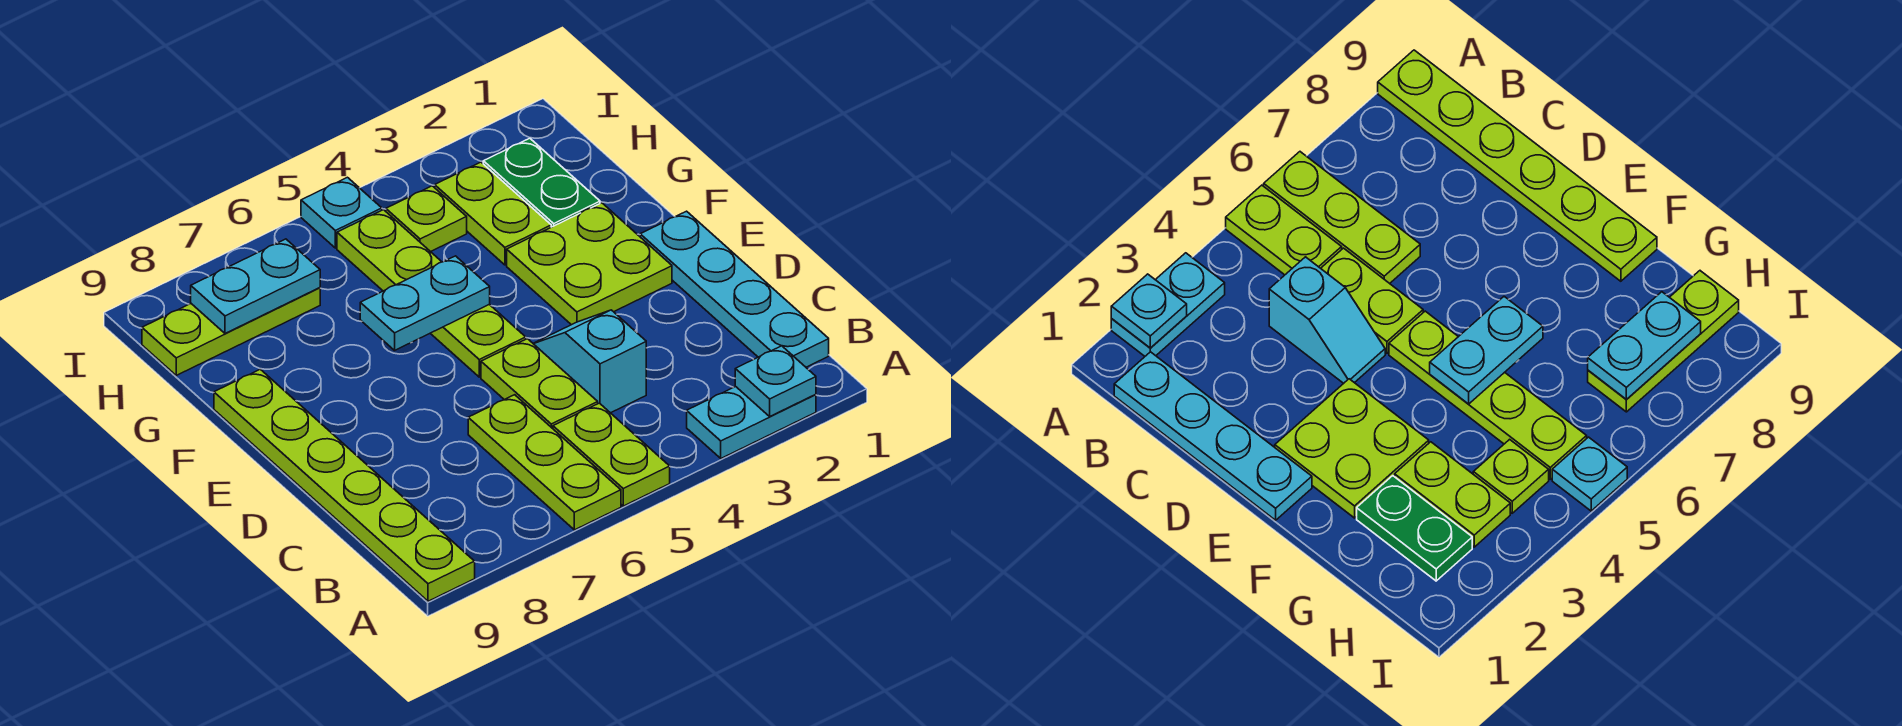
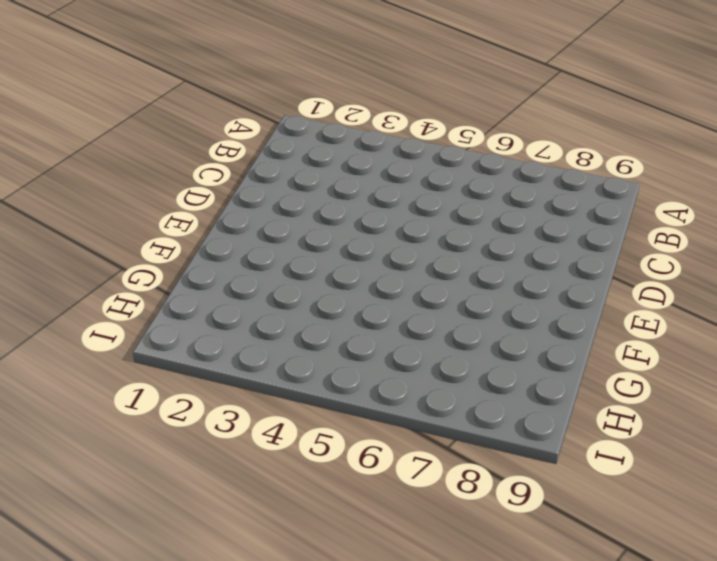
none -> cyan 1x2 plate [687,387,816,458]
none -> lime 1x2 plate [553,403,670,506]
none -> lime 1x3 plate [468,395,621,530]

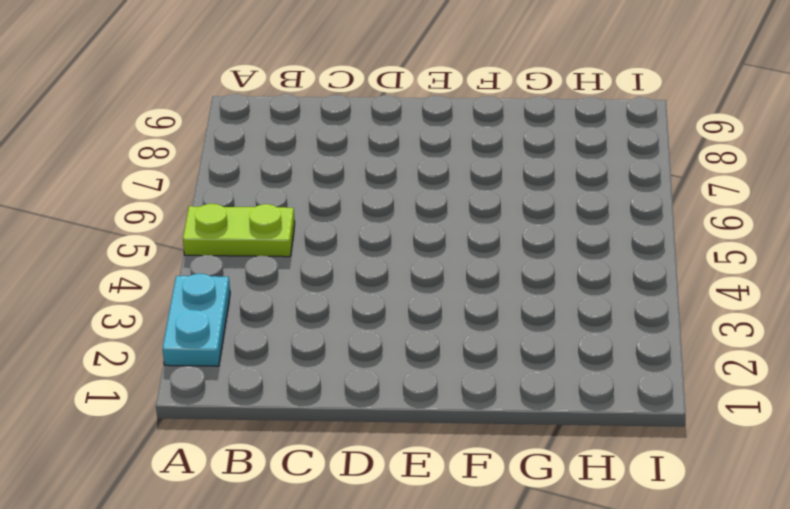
none -> lime 1x3 plate [468,395,621,530]
none -> lime 1x6 plate [214,369,475,601]
none -> cyan 1x4 plate [640,211,829,367]

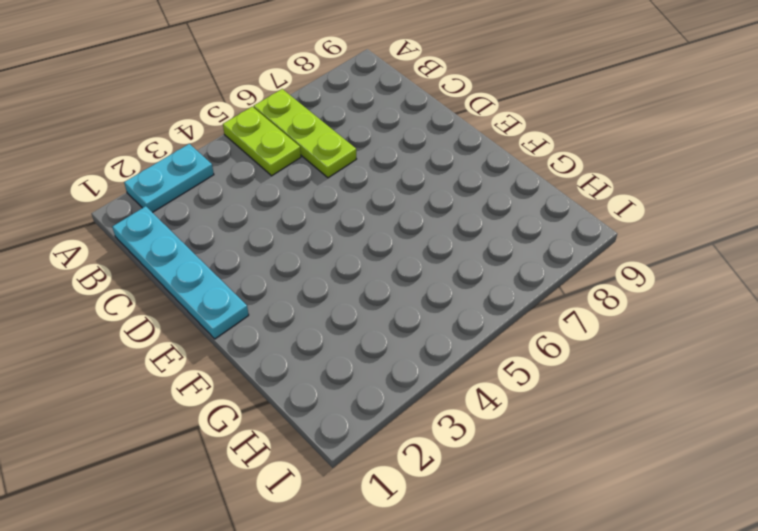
none -> lime 1x6 plate [214,369,475,601]
none -> cyan 1x2 slope [533,310,646,413]
none -> lime 1x2 plate [481,339,598,429]

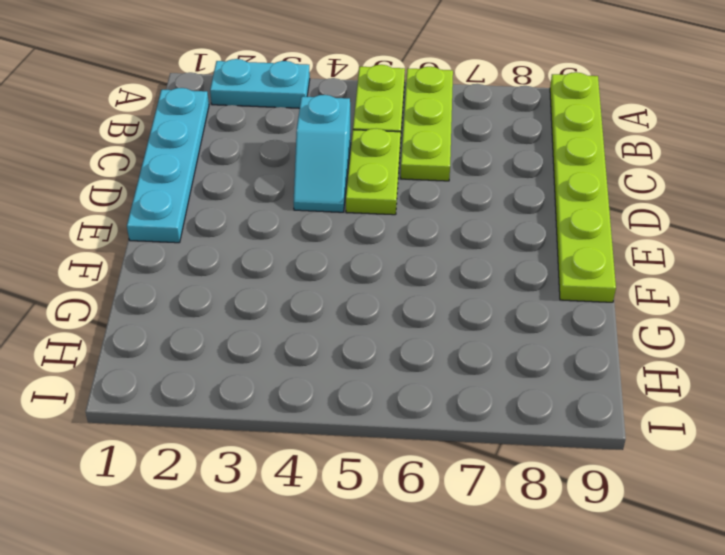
none -> lime 2x2 plate [507,203,672,325]
none -> lime 1x4 plate [337,210,526,377]
none -> green 1x2 plate [483,138,600,227]

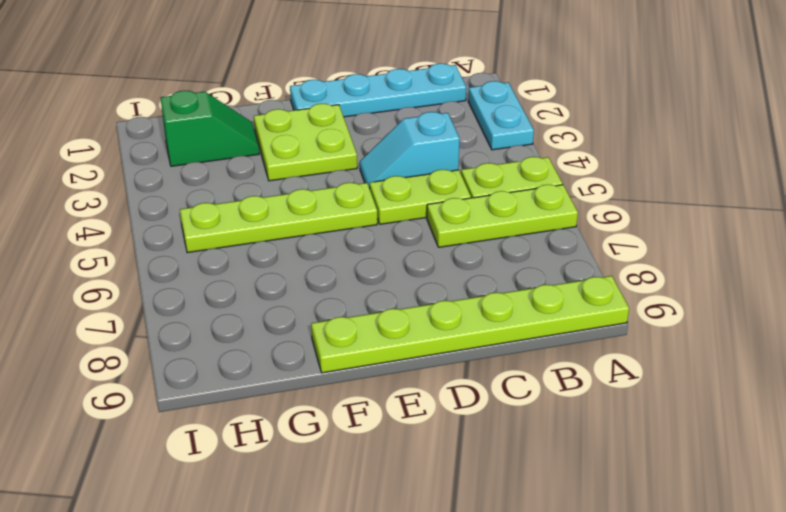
green 1x2 slope [160,91,259,166] -> green 1x2 plate [483,138,600,227]
none -> lime 1x2 plate [435,162,551,265]
none -> lime 1x1 plate [386,186,467,252]
none -> lime 1x3 plate [142,288,320,375]

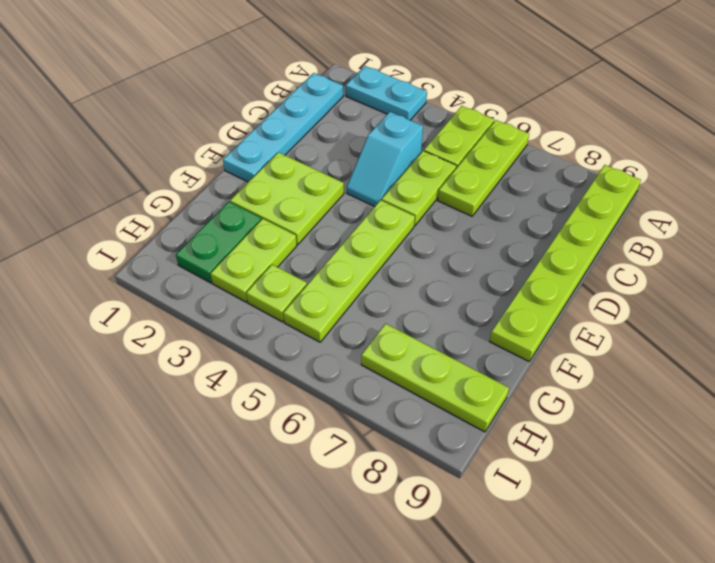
none -> cyan 1x1 plate [301,177,382,248]
none -> cyan 1x1 plate [735,346,816,416]
none -> cyan 1x2 plate [360,256,490,350]

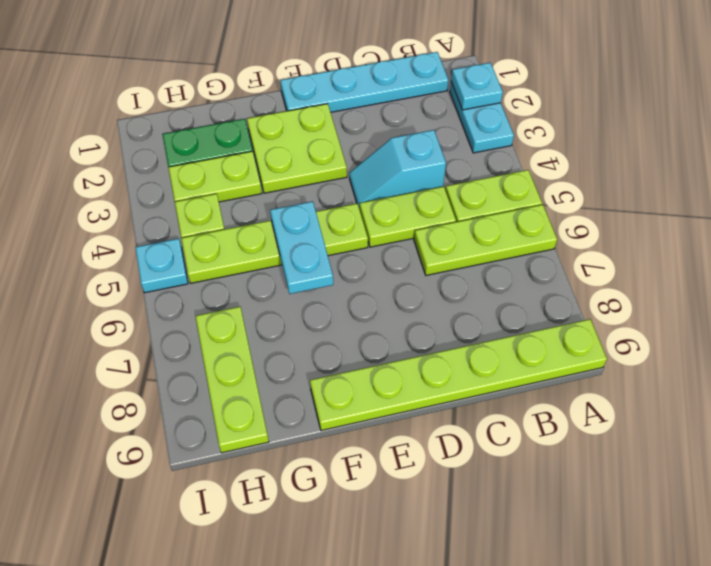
none -> cyan 1x2 plate [191,239,320,333]

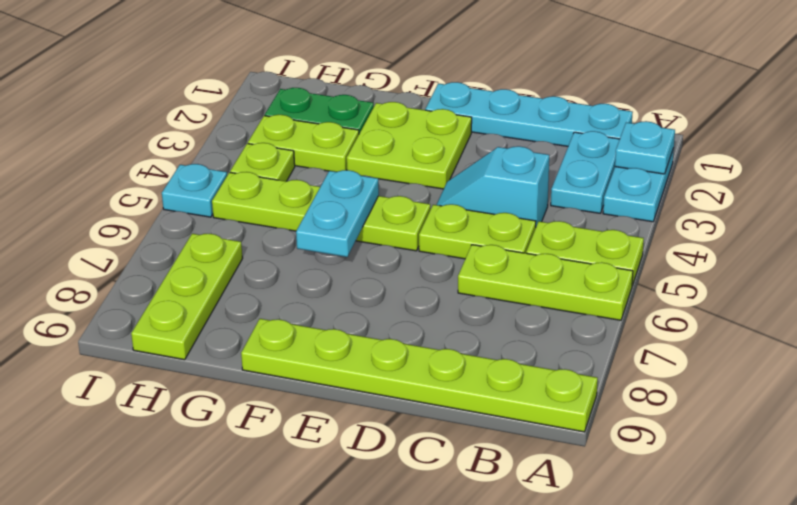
cyan 1x2 plate [551,131,620,213] -> cyan 1x2 plate moved to [191,239,320,333]

